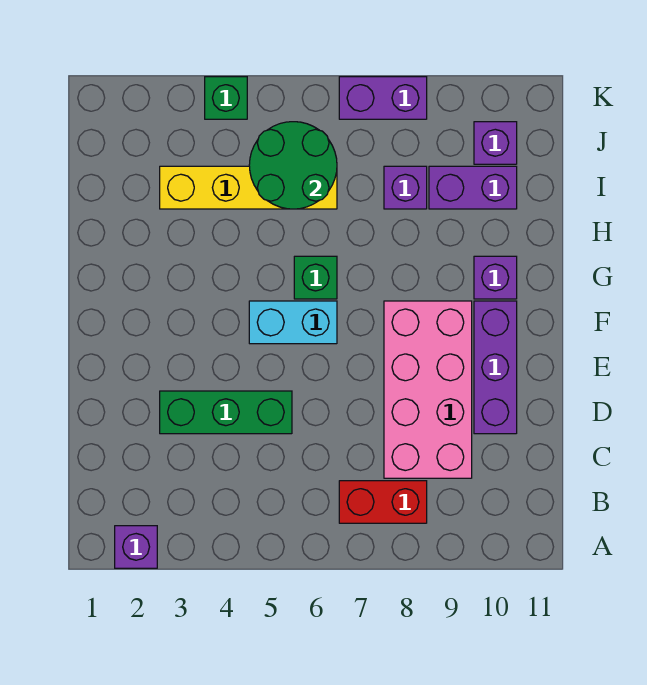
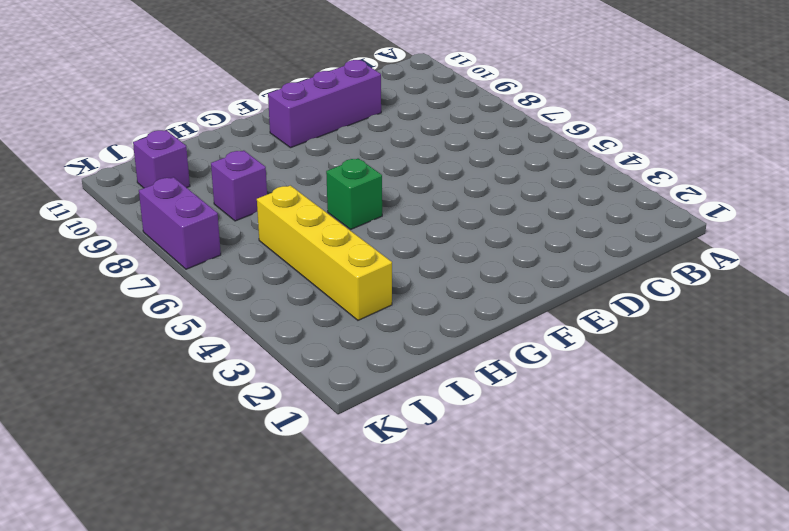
none -> purple 1x1 brick [115,526,157,568]
none -> red 1x2 brick [339,481,427,523]
none -> pink 2x4 brick [384,301,472,478]

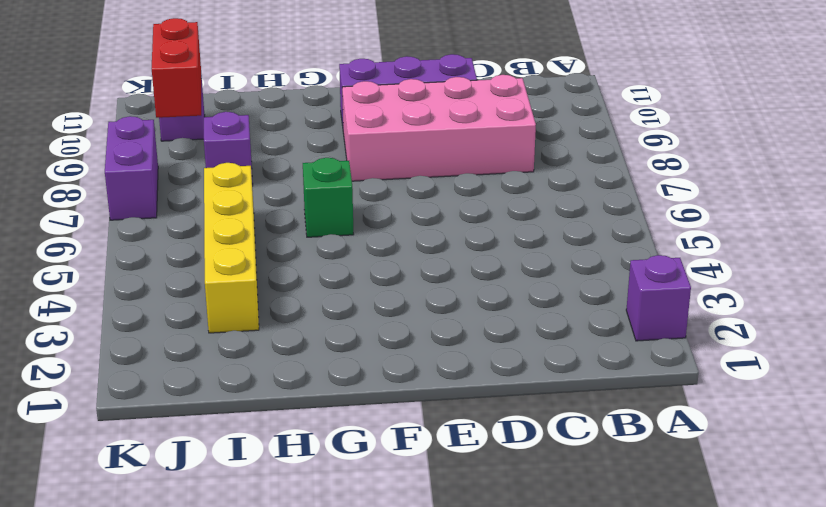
red 1x2 brick [152,18,201,118] -> red 1x2 brick moved to [339,481,427,523]
none -> green 1x3 brick [160,391,292,434]
none -> cyan 1x2 brick [249,301,337,344]
none -> purple 1x1 brick [474,256,517,299]

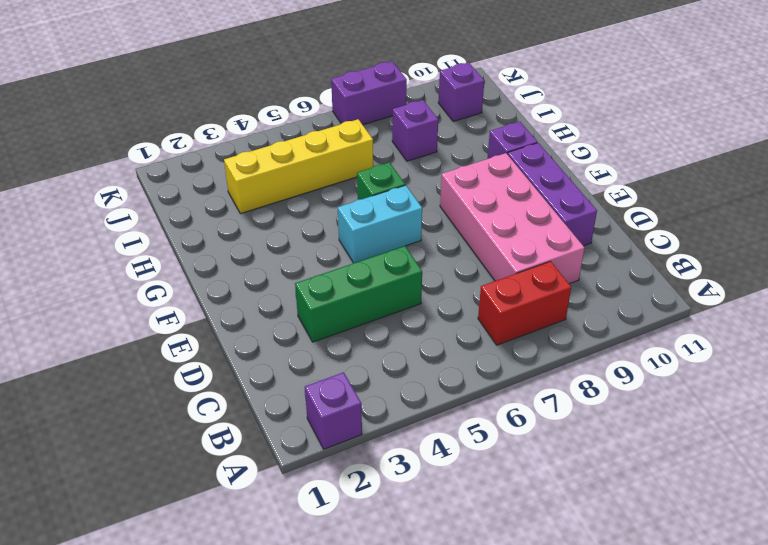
none -> purple 1x2 brick [429,166,517,209]
none -> green 1x1 brick [205,77,247,119]
none -> green 2x2 round brick [249,122,337,209]

